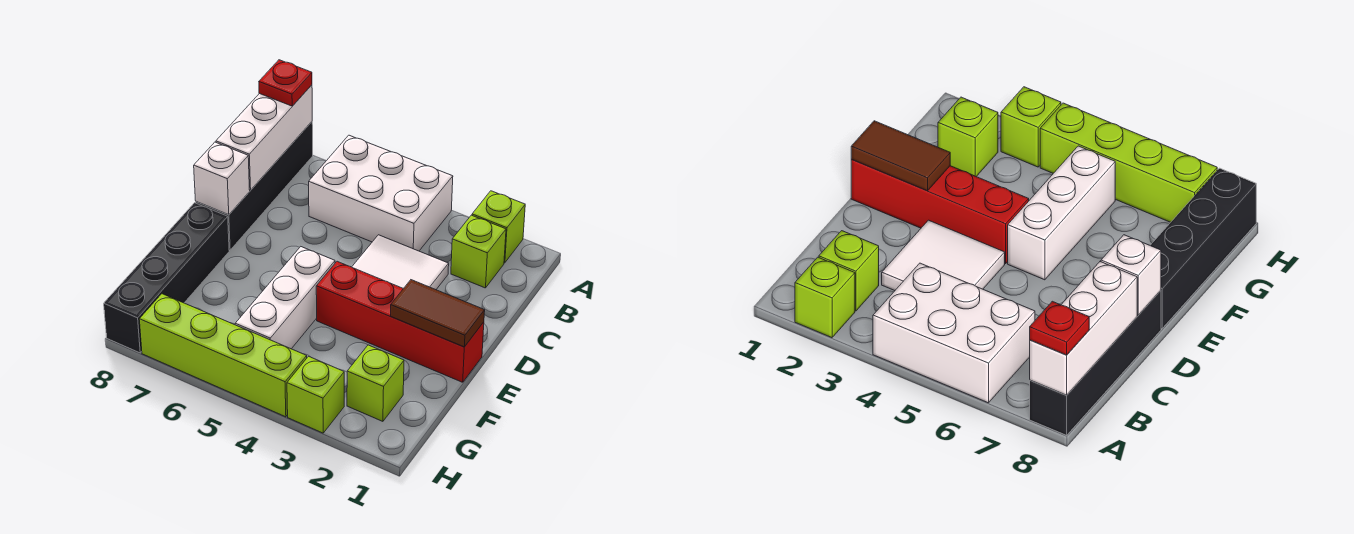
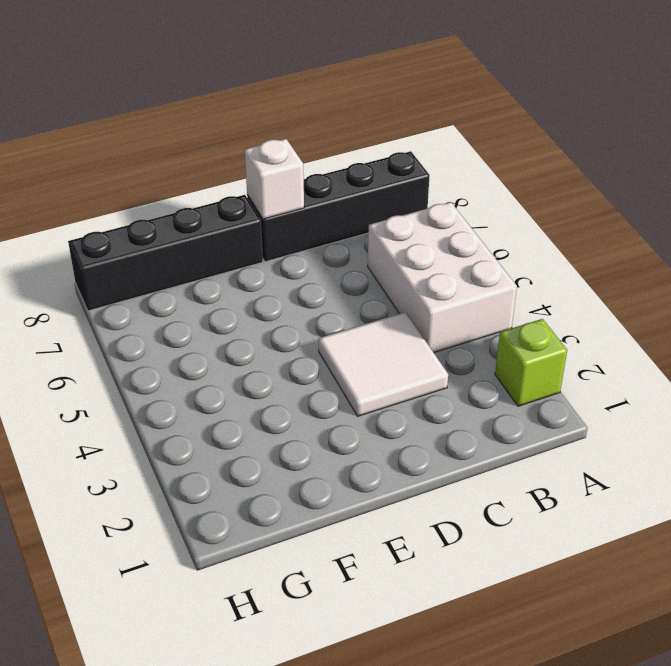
none -> lime 1x1 brick [451,215,506,288]
none -> red 1x4 brick [316,261,484,382]
none -> white 1x3 brick [235,247,335,349]

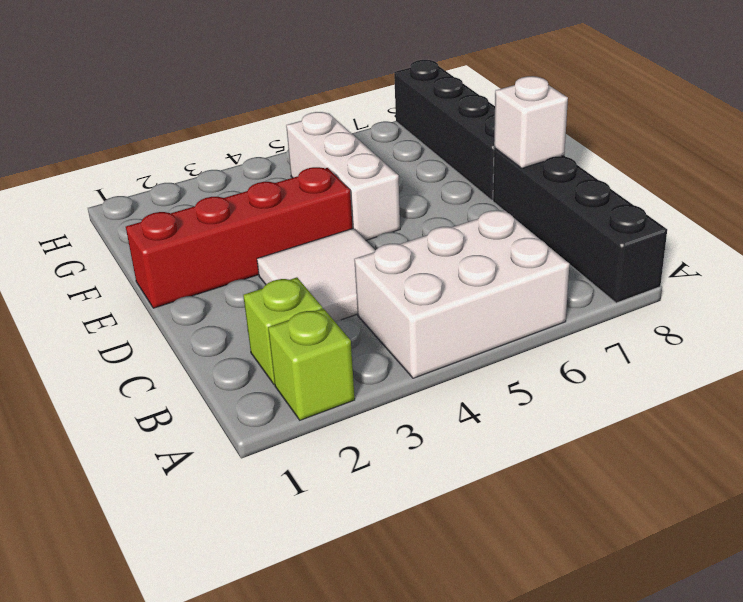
none -> lime 1x1 brick [347,345,404,421]
none -> lime 1x1 brick [287,356,344,433]
none -> lime 1x4 brick [139,294,307,417]

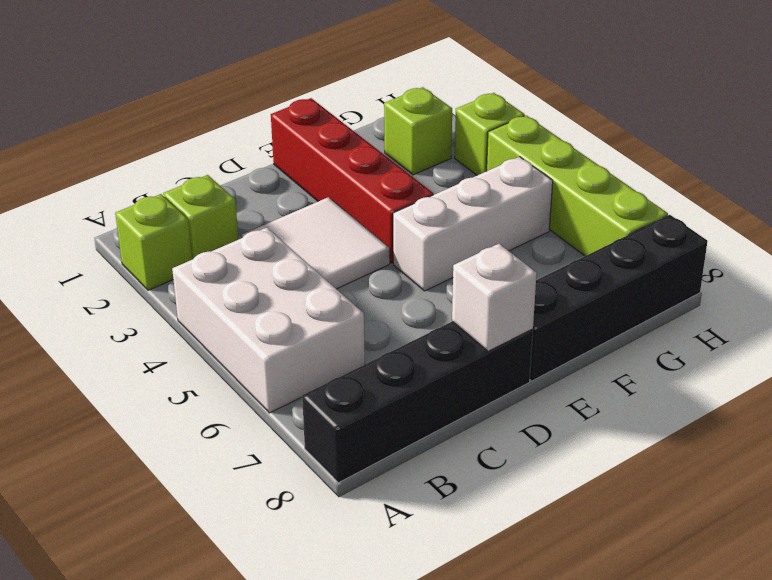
none -> white 1x3 brick [216,85,312,190]
none -> brown 1x2 tile [391,280,485,347]
none -> red 1x1 plate [259,60,312,106]

